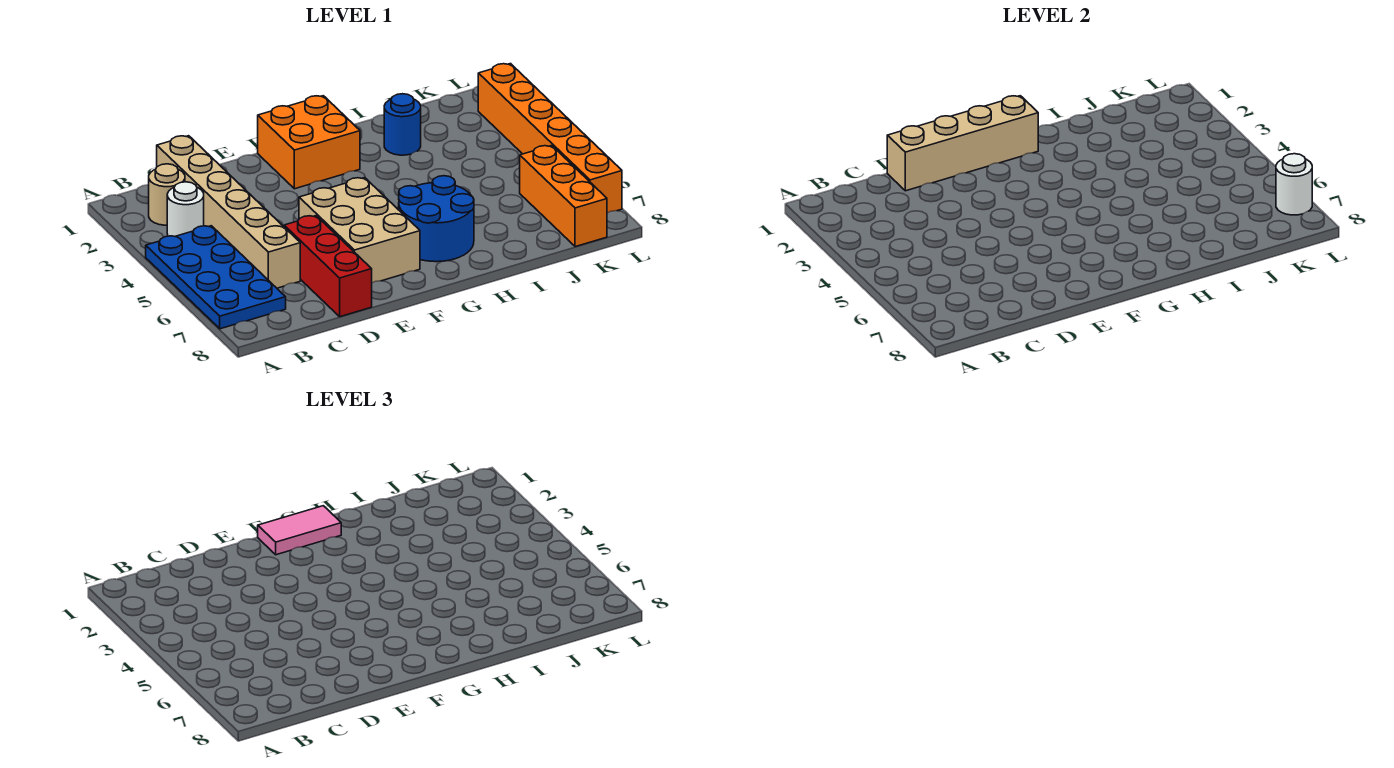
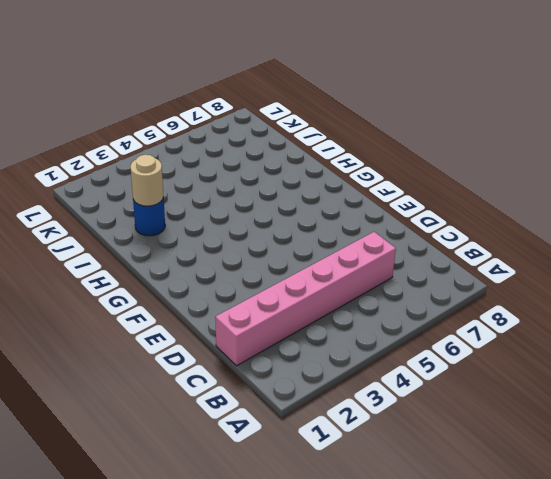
pink 1x6 brick [215,232,396,366] -> tan 1x6 brick [157,136,300,288]
tan 1x1 round brick [130,155,164,206] -> tan 1x1 round brick moved to [149,164,185,225]
none -> blue 2x4 plate [146,226,286,329]
none -> white 1x1 round brick [167,182,204,236]
none -> red 1x3 brick [284,216,372,317]

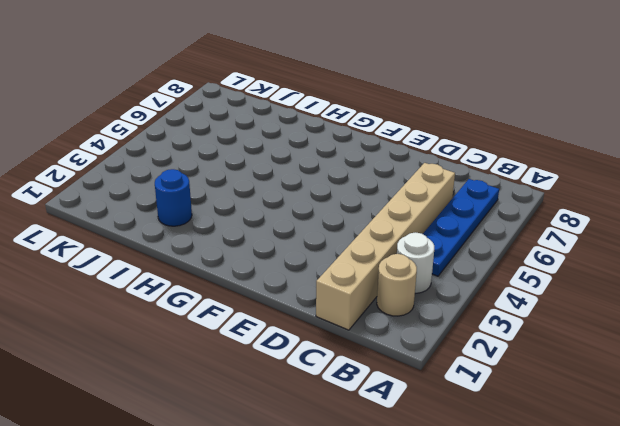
blue 1x4 plate [423,179,499,276] -> blue 2x4 plate [146,226,286,329]
none -> red 1x3 brick [284,216,372,317]
none -> tan 2x3 brick [299,178,420,283]
none -> orange 2x2 brick [258,96,360,189]

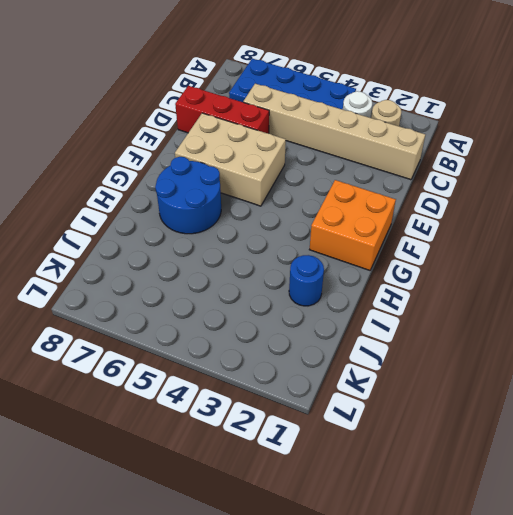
none -> orange 1x3 brick [520,146,607,247]
none -> orange 1x6 brick [478,64,622,213]
none -> tan 1x4 brick [887,96,1038,191]

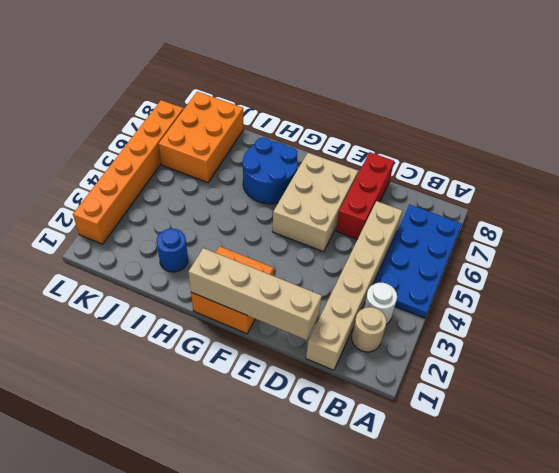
orange 2x3 brick [159,92,244,183] -> orange 1x3 brick [520,146,607,247]
none -> white 1x1 round brick [1276,154,1312,215]
none -> pink 1x2 tile [258,506,341,555]

